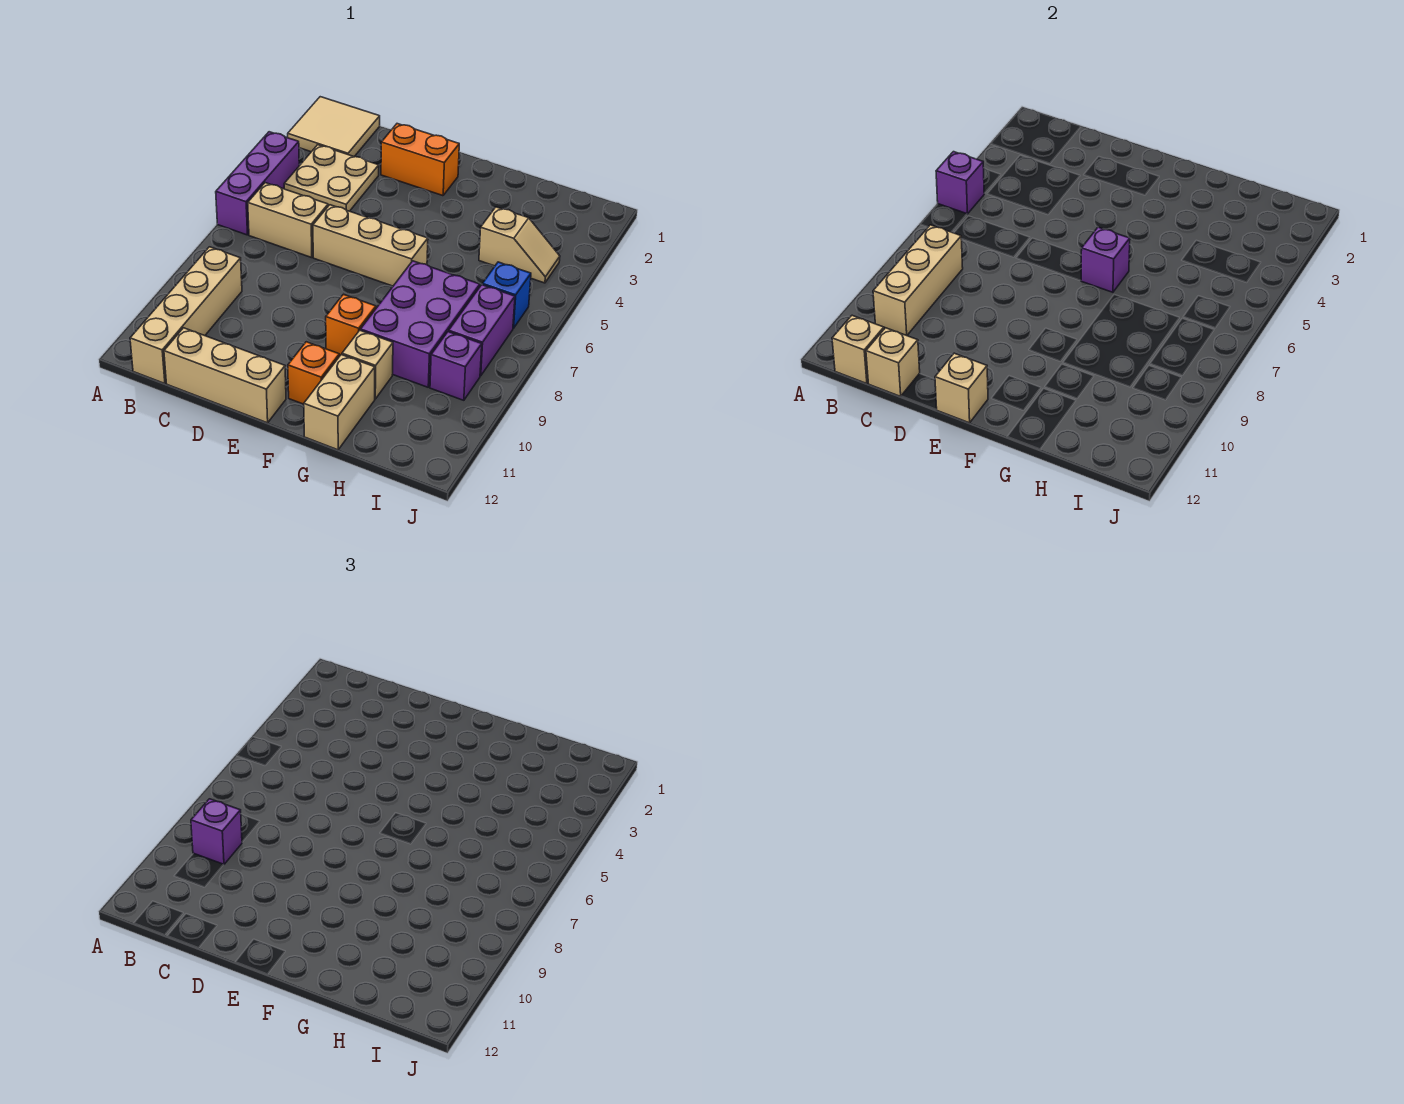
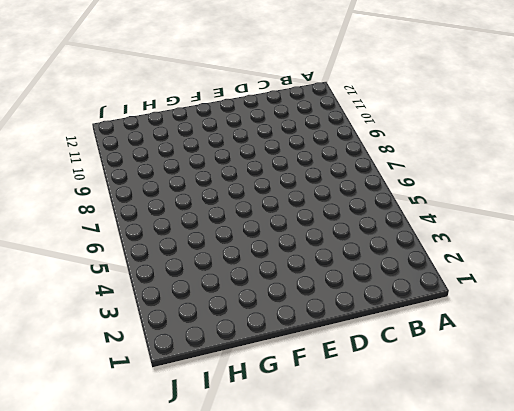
none -> tan 2x2 tile [288,97,380,157]
none -> purple 1x3 brick [216,132,299,235]
none -> tan 2x2 plate [284,145,379,211]

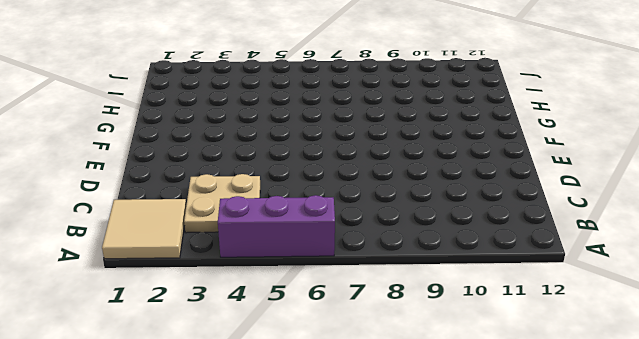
none -> tan 1x2 brick [248,183,328,258]
none -> tan 1x4 brick [130,247,242,384]
none -> tan 1x3 brick [164,328,286,423]

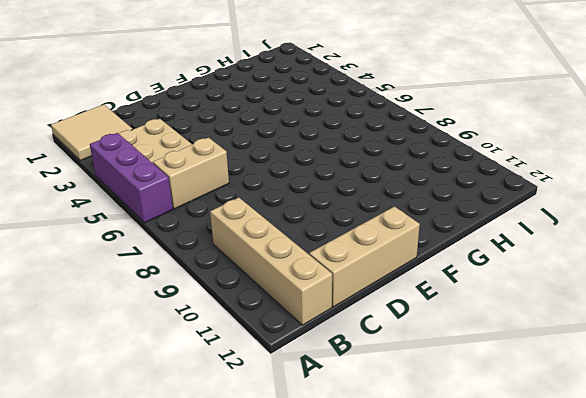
none -> orange 1x2 brick [381,124,459,196]
none -> tan 1x3 brick [313,205,428,286]
none -> orange 1x1 brick [326,294,376,355]

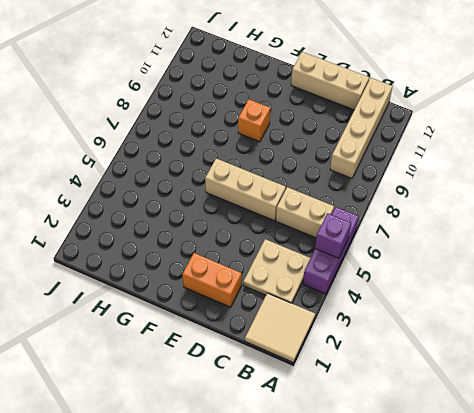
none -> orange 1x1 brick [288,342,339,404]
none -> purple 2x3 brick [360,261,480,387]
none -> tan 1x1 brick [342,330,393,399]

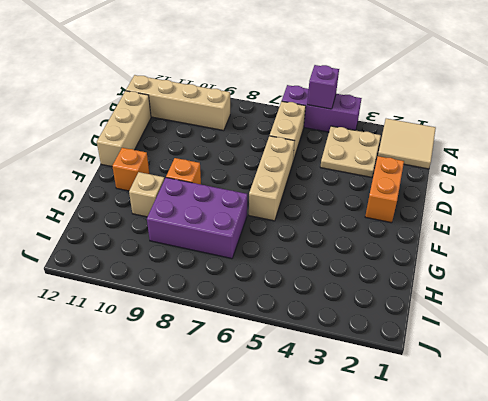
none -> tan 1x2 brick [304,355,375,450]
none -> tan 1x2 slope [479,207,560,283]
none -> blue 1x1 brick [482,262,531,328]

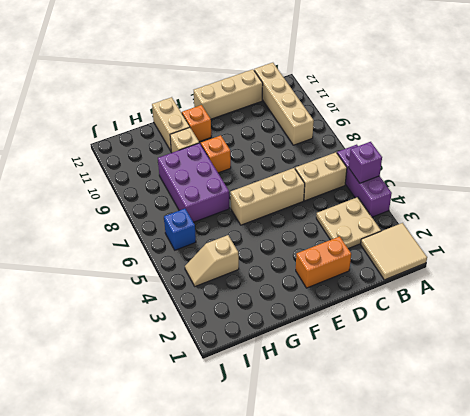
none -> purple 1x2 brick [449,285,515,376]
none -> purple 1x1 brick [430,332,482,400]
none -> tan 1x3 brick [873,225,963,335]

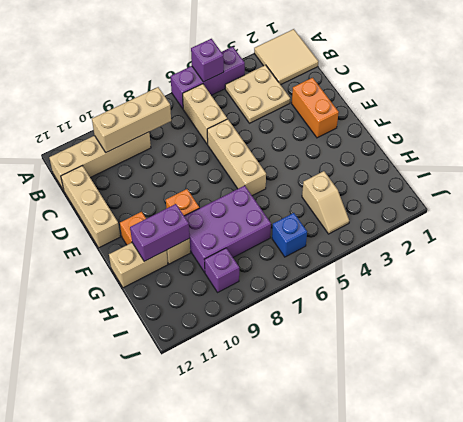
purple 1x2 brick [130,204,190,261] -> purple 1x2 brick moved to [449,285,515,376]
none -> tan 1x1 brick [832,315,884,384]
none -> tan 1x1 brick [866,328,920,396]
none -> tan 1x1 brick [935,353,988,423]

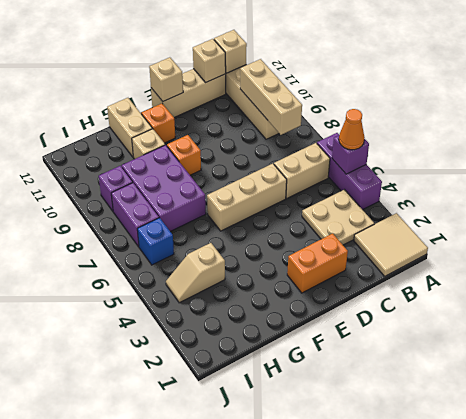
orange 1x1 cone [339,109,365,150] -> none
none -> purple 1x1 brick [1081,227,1130,292]
none -> purple 1x1 brick [191,799,242,865]

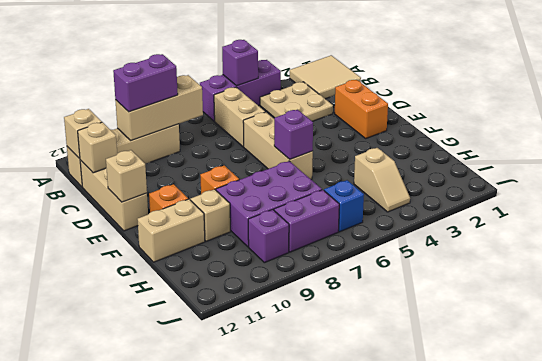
purple 1x2 brick [113,54,178,112] -> purple 1x1 brick [191,799,242,865]

